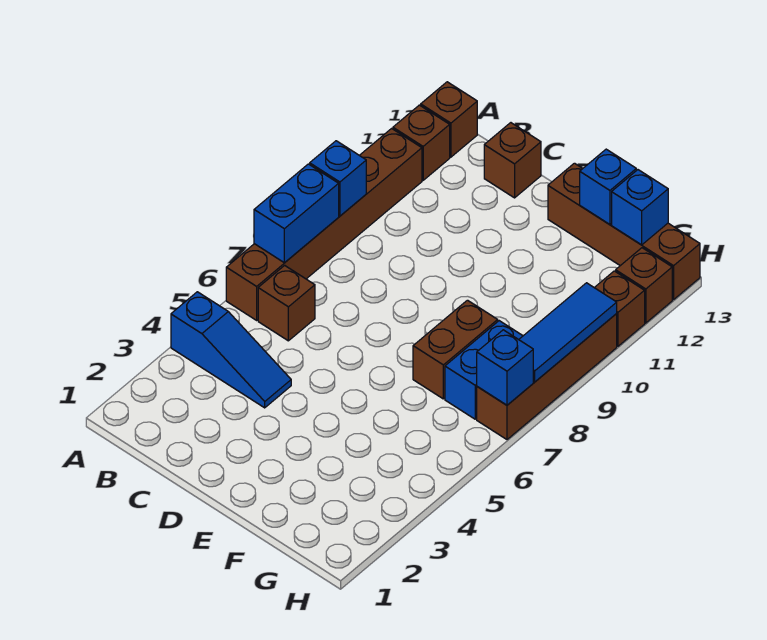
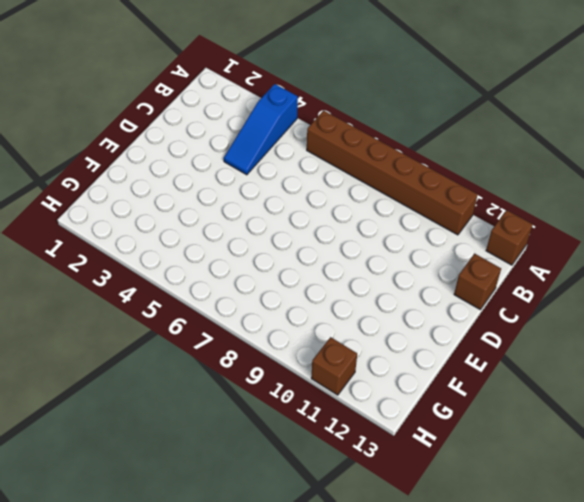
none -> brown 1x1 brick [393,105,450,180]
none -> brown 1x1 brick [258,265,315,341]
none -> brown 1x4 brick [548,163,700,300]

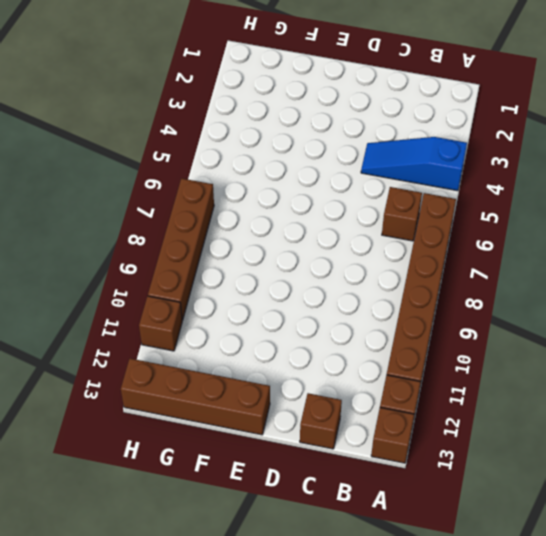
none -> brown 1x2 brick [413,300,498,399]
none -> blue 1x2 brick [445,321,523,419]
none -> brown 1x1 brick [616,248,672,323]

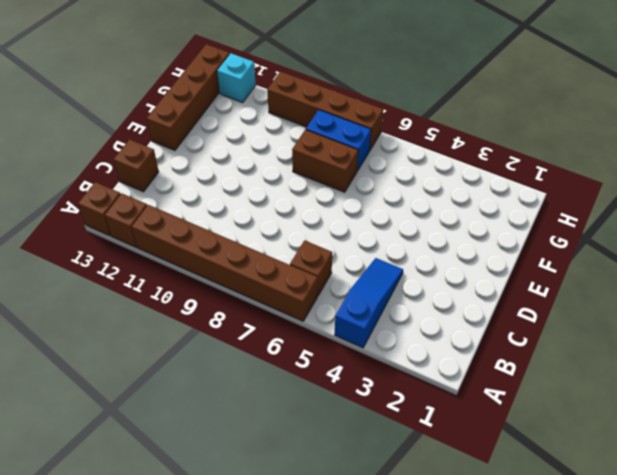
cyan 1x1 brick [217,53,256,102] -> brown 1x1 brick [616,248,672,323]
none -> brown 1x1 brick [594,271,645,346]
none -> blue 1x2 brick [254,164,339,263]
none -> blue 1x1 brick [310,141,366,216]

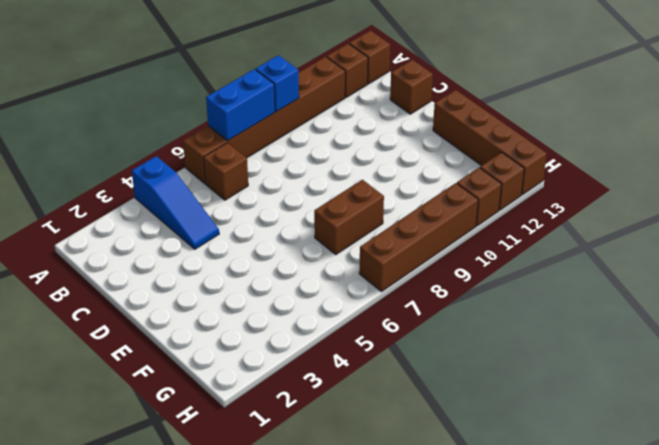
none -> blue 1x2 brick [445,321,523,419]
none -> blue 1x1 brick [580,149,636,225]
none -> blue 1x1 brick [612,170,668,245]

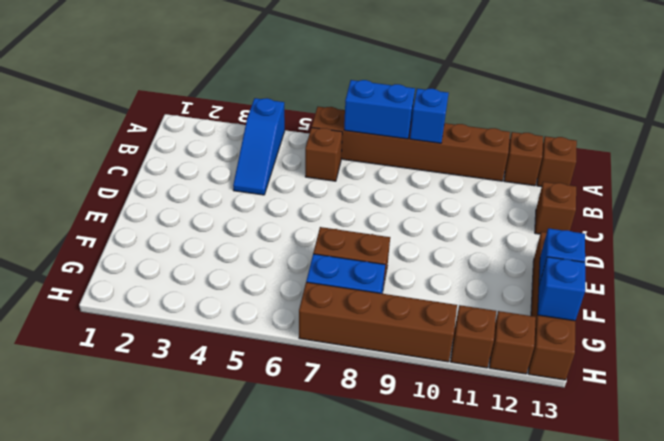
none -> blue 1x1 brick [477,330,533,405]
none -> blue 1x3 tile [519,283,617,382]

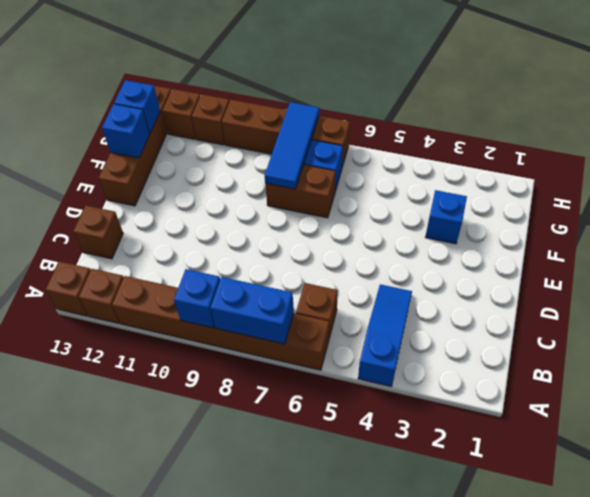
blue 1x1 brick [425,190,467,244] -> blue 1x1 brick moved to [477,330,533,405]
blue 1x3 tile [265,102,319,189] -> blue 1x3 tile turned to [519,283,617,382]

